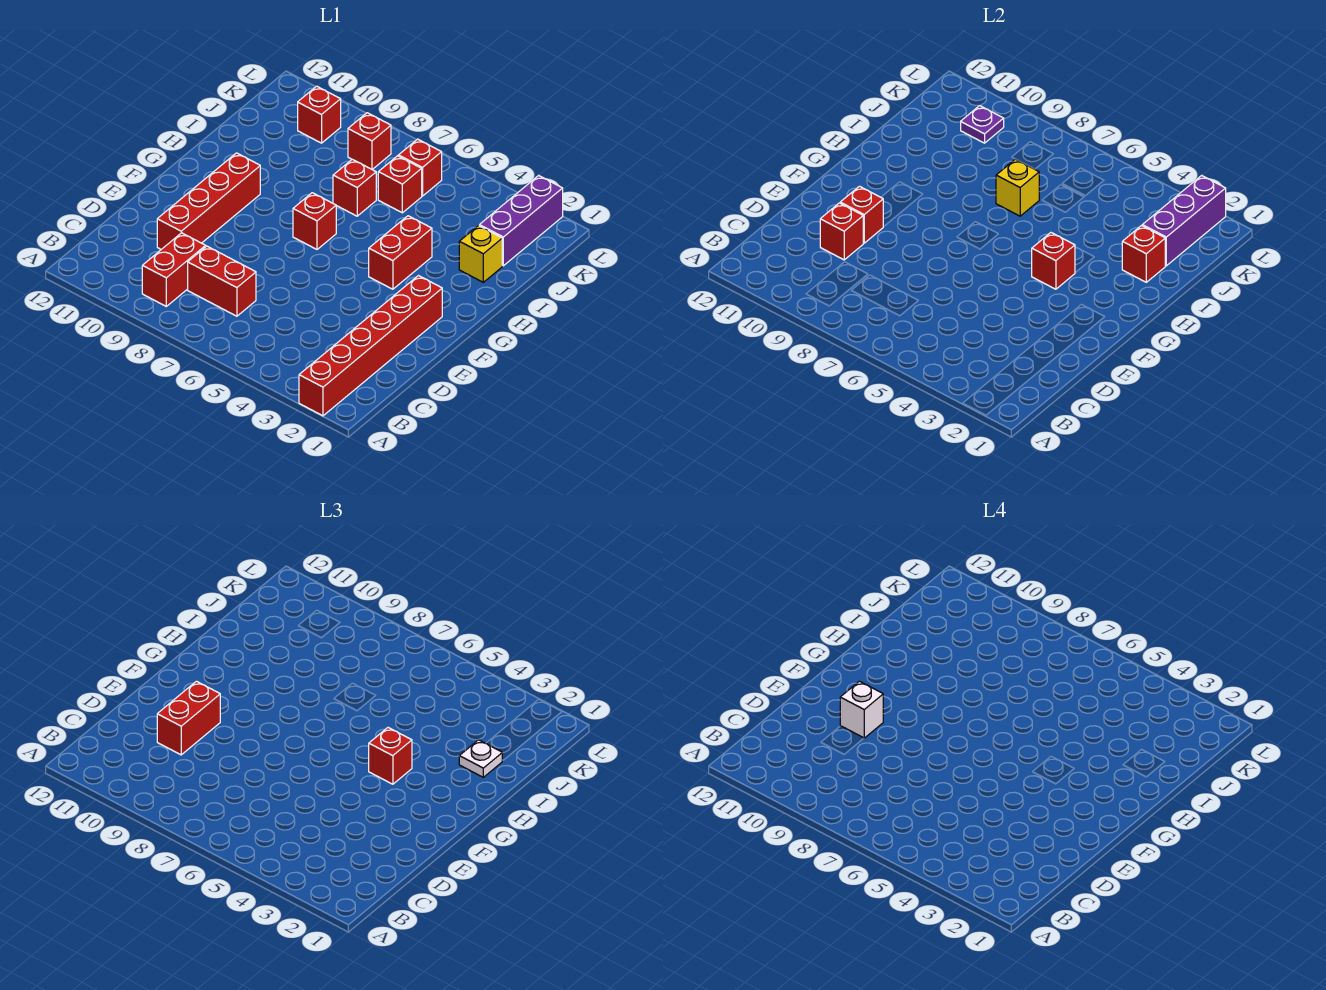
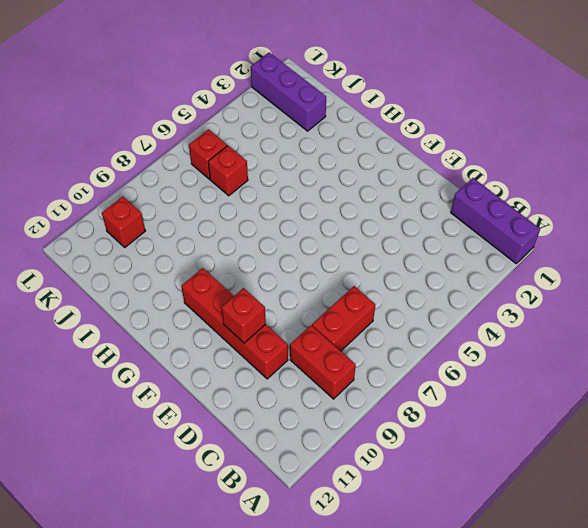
purple 1x3 brick [451,178,540,263] -> purple 1x3 brick moved to [1142,175,1226,266]
none -> red 1x6 brick [299,276,442,416]
none -> red 1x2 brick [369,216,432,289]
none -> red 1x1 brick [293,193,336,249]

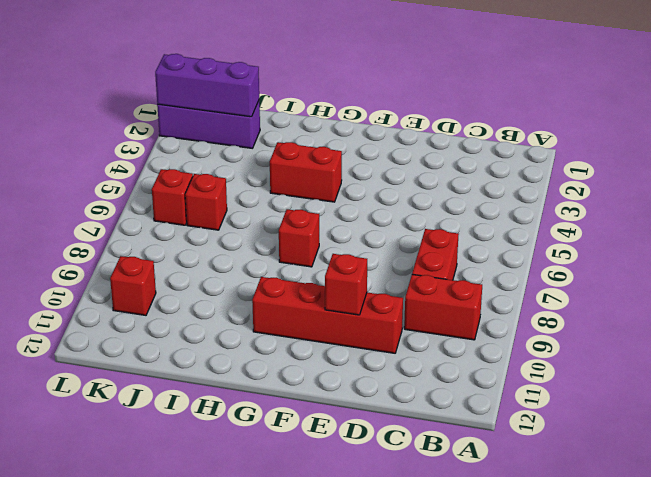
none -> red 1x6 brick [299,276,442,416]
none -> yellow 1x1 brick [459,226,502,282]
none -> red 1x1 brick [333,159,376,216]

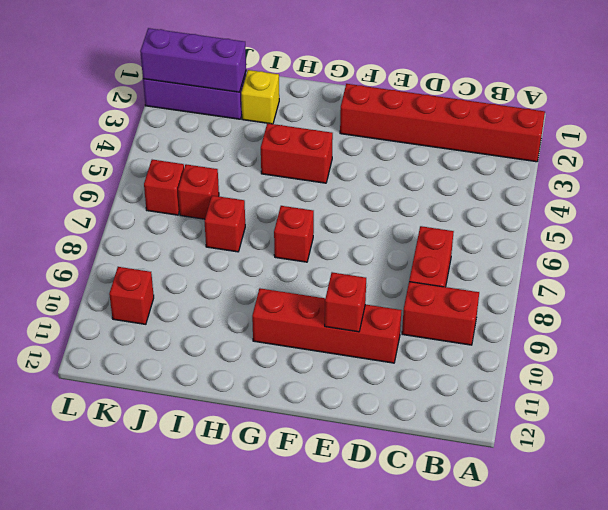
none -> red 1x1 brick [348,113,391,170]
none -> red 1x1 brick [820,203,863,260]
none -> red 1x1 brick [1032,233,1075,289]

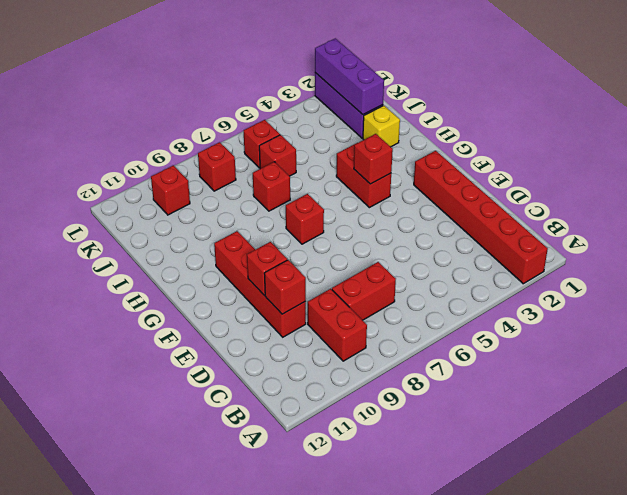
none -> red 1x1 brick [1122,226,1165,282]
none -> yellow 1x1 brick [996,159,1039,216]
none -> purple 1x1 plate [961,106,1004,143]

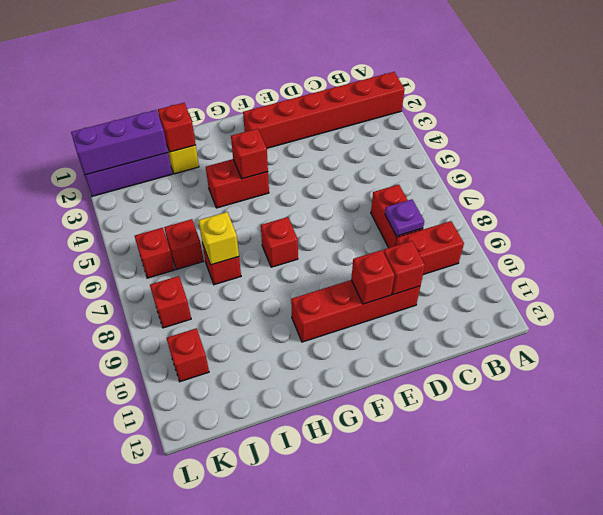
purple 1x1 plate [385,199,424,236] -> purple 1x1 plate moved to [961,106,1004,143]
none -> red 1x2 brick [157,681,220,755]
none -> red 1x1 brick [369,728,412,784]
none -> white 1x1 plate [459,740,502,777]

